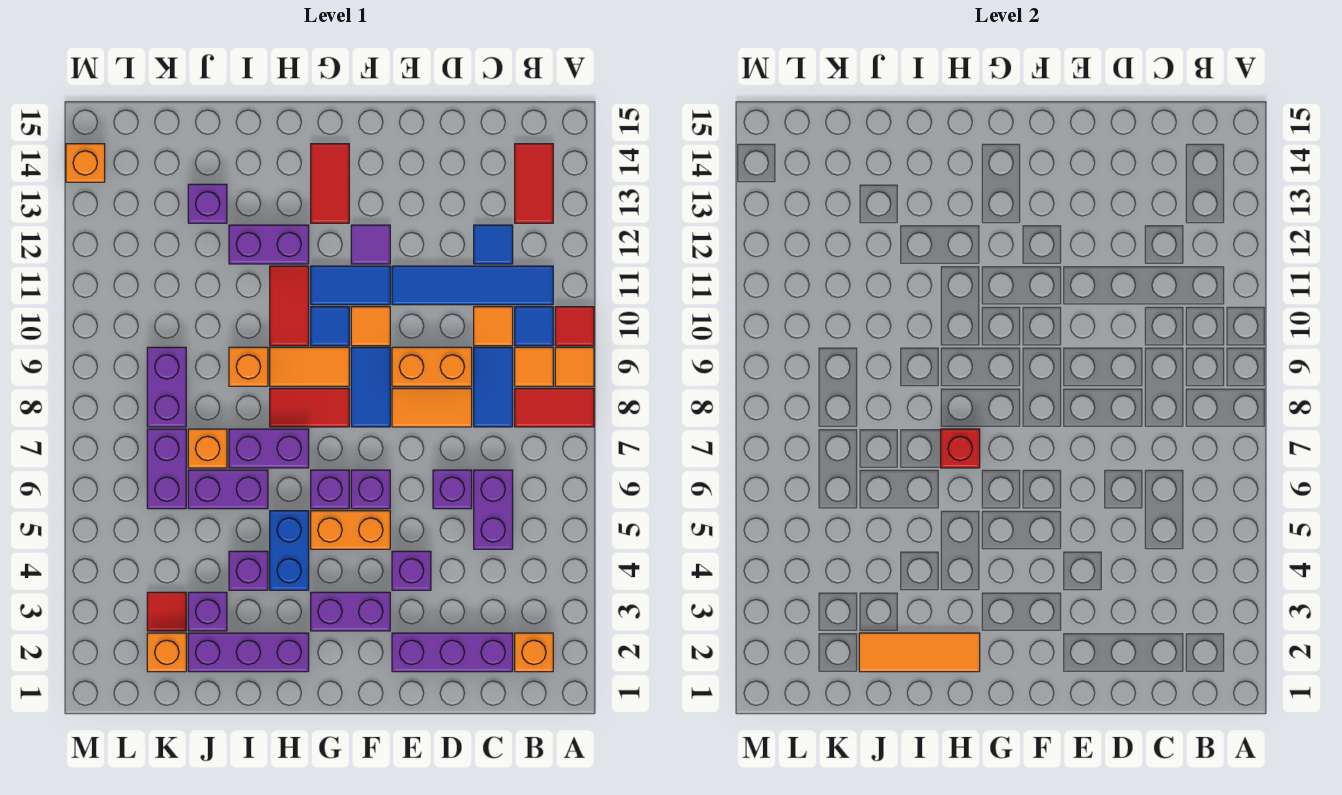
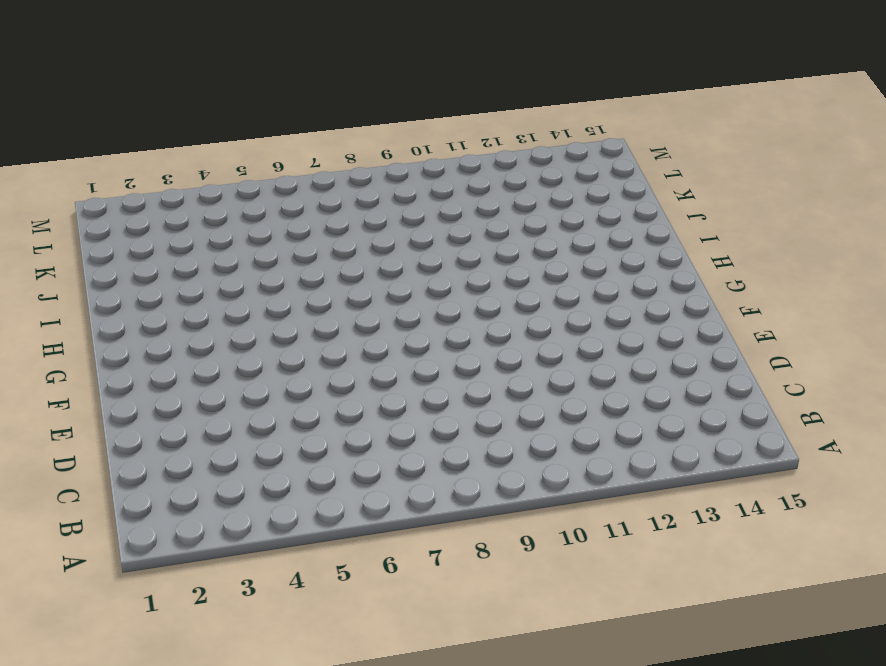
none -> red 1x2 tile [515,388,594,427]
none -> orange 1x1 tile [555,347,594,386]
none -> red 1x1 tile [555,307,594,346]
none -> orange 1x1 brick [515,633,553,672]

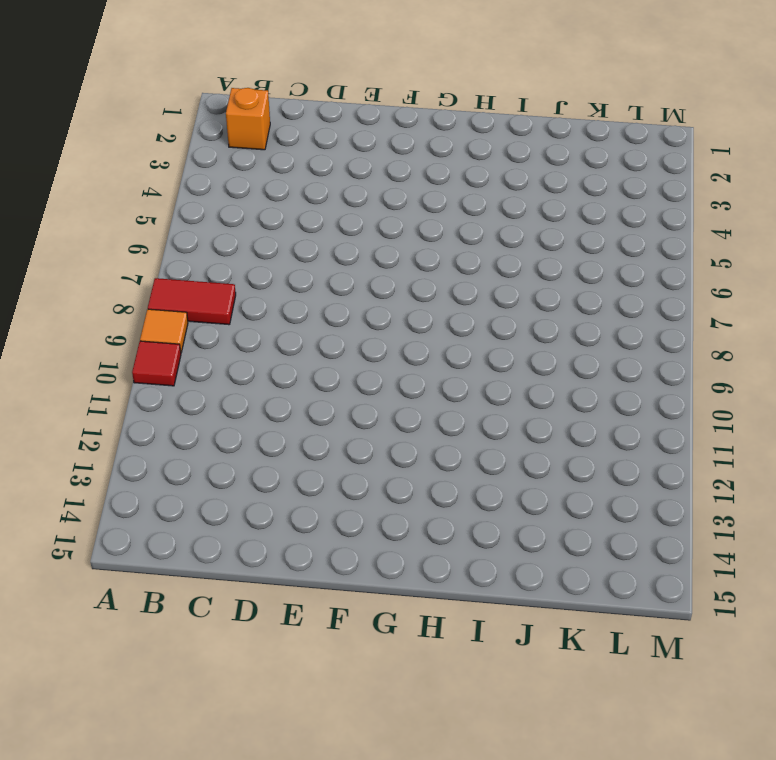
none -> orange 1x1 tile [515,347,553,386]
none -> blue 1x1 tile [515,307,553,346]
none -> blue 1x4 tile [392,266,553,305]
none -> red 1x2 tile [515,144,553,223]

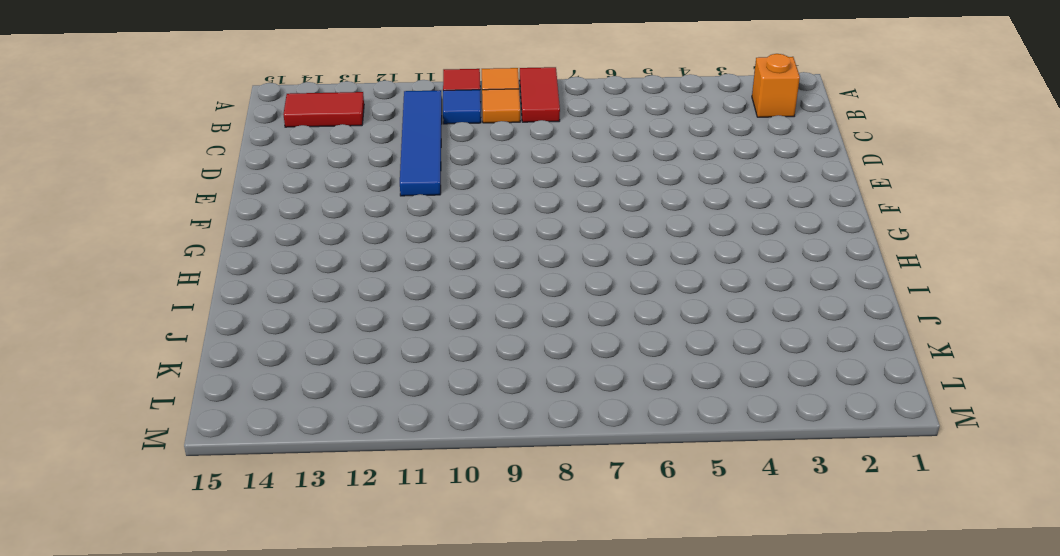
none -> purple 1x3 brick [392,633,513,672]
none -> purple 1x2 brick [474,470,513,549]
none -> blue 1x2 tile [474,347,513,427]
none -> orange 1x1 tile [474,307,513,346]

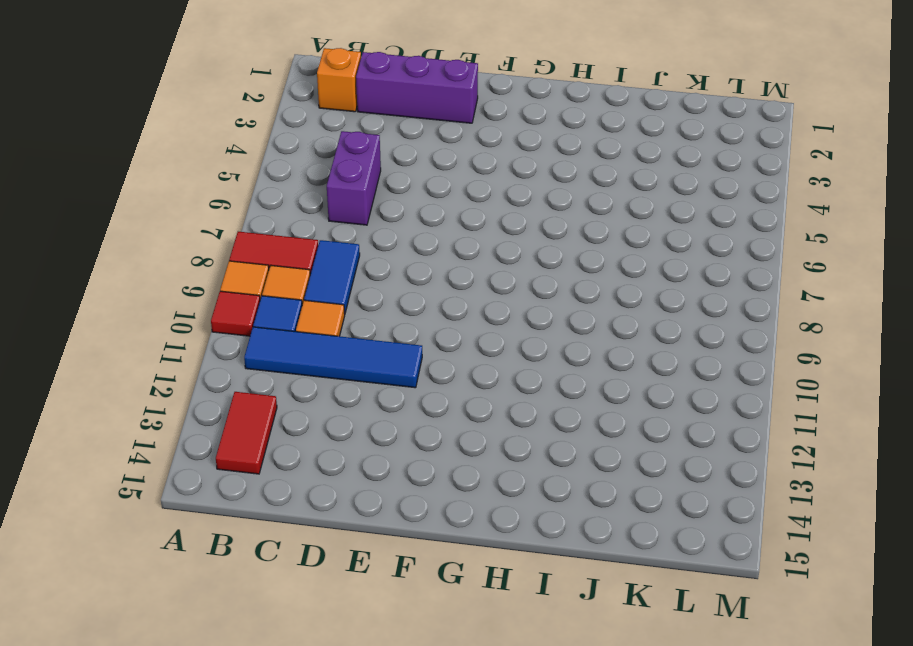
none -> blue 1x1 tile [474,225,513,264]
none -> purple 1x1 brick [433,470,472,509]
none -> orange 1x2 tile [392,388,472,427]
none -> orange 1x2 brick [392,347,472,386]

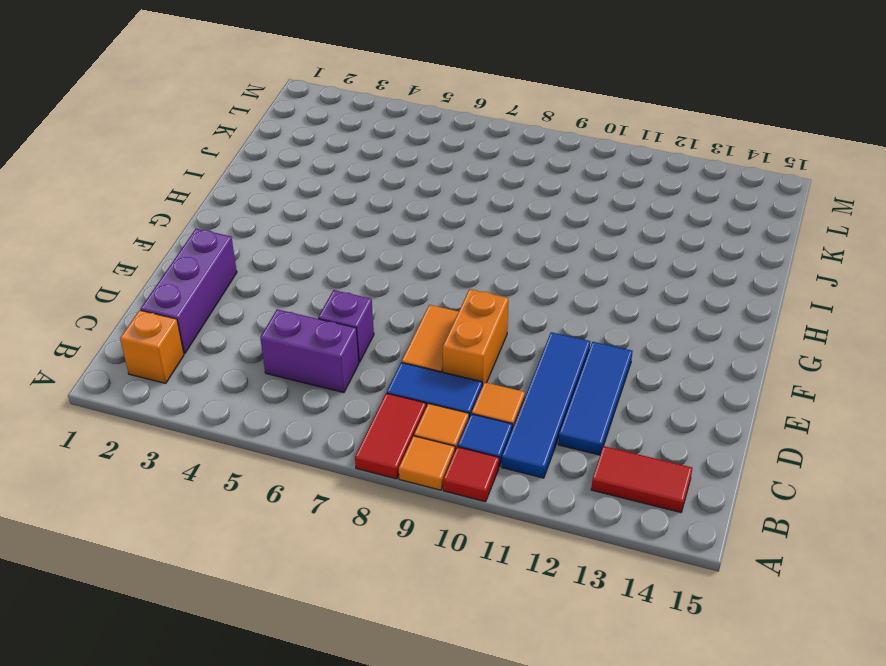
blue 1x3 tile [558,342,632,455] -> blue 1x1 tile [474,225,513,264]
none -> purple 1x1 brick [392,551,431,590]
none -> purple 1x2 brick [311,592,390,631]
none -> orange 1x2 brick [311,511,390,549]
none -> purple 1x1 brick [351,470,390,509]

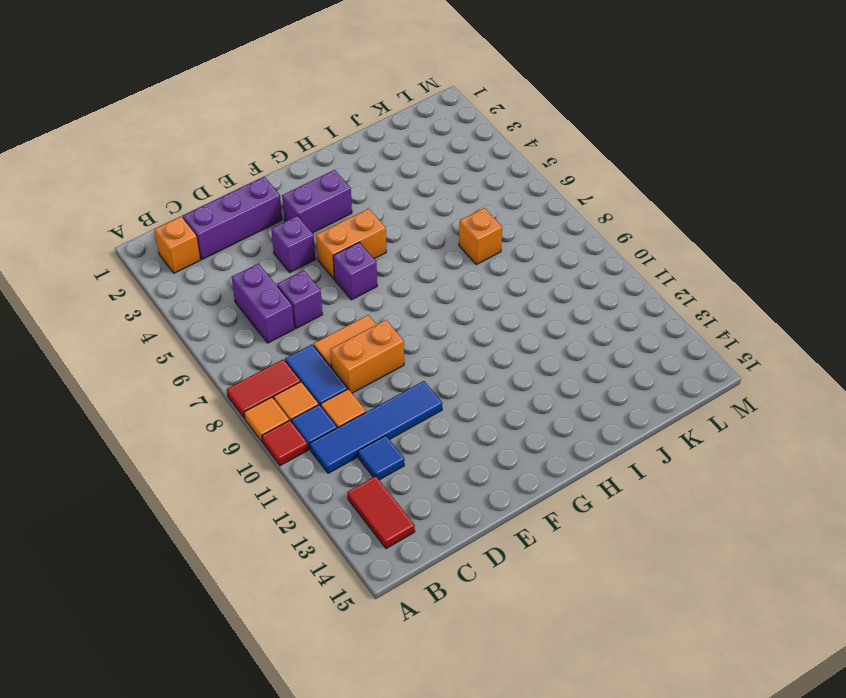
none -> blue 1x2 tile [351,347,390,427]
none -> orange 1x1 tile [351,307,390,346]
none -> blue 1x2 tile [311,266,390,305]
none -> purple 1x1 tile [351,225,390,264]

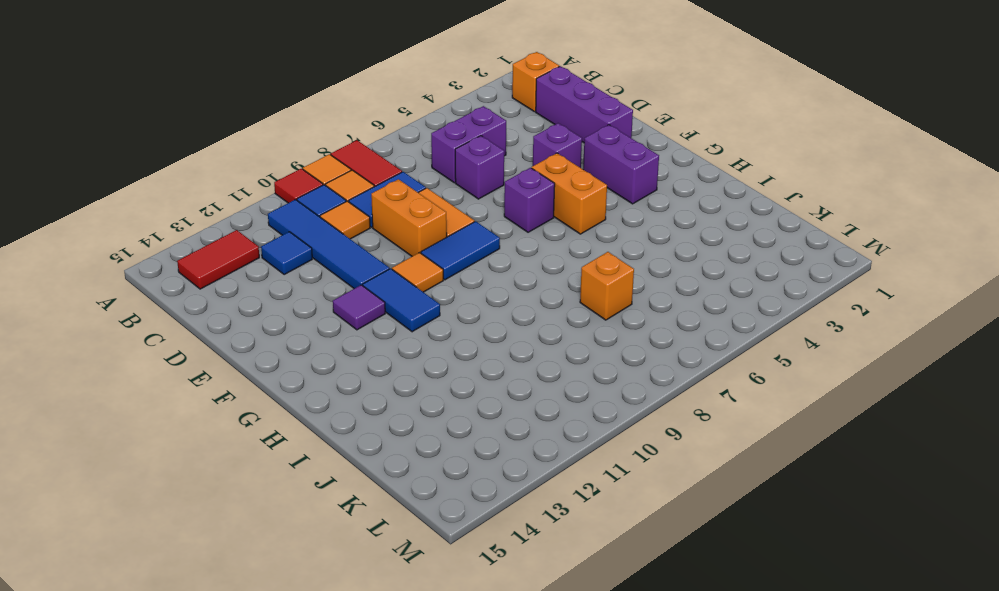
none -> purple 1x1 brick [311,470,349,509]
none -> red 1x2 tile [270,388,349,427]
none -> orange 1x2 tile [270,347,349,386]
none -> blue 1x1 tile [311,307,349,346]

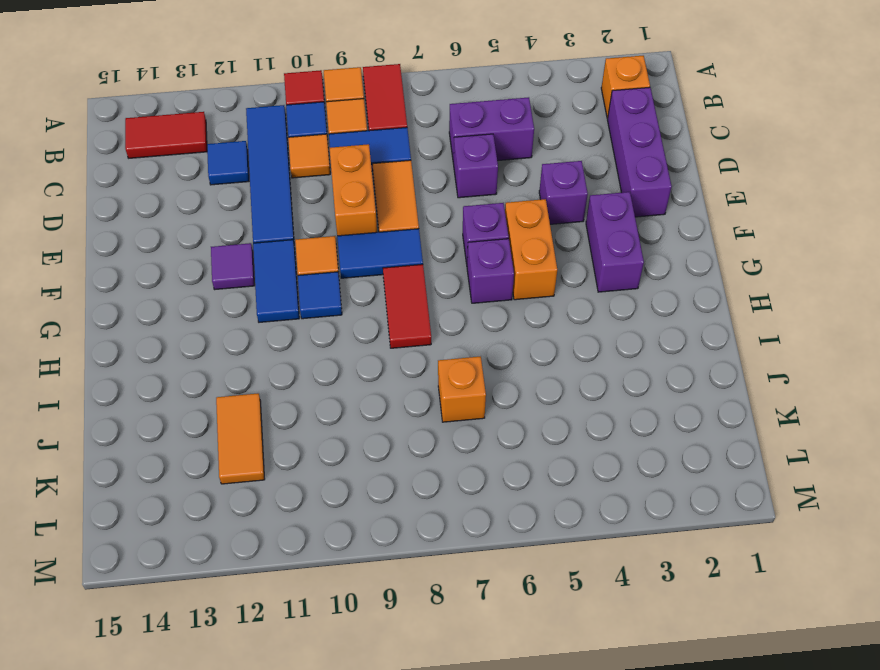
orange 1x2 tile [216,394,265,484] -> orange 1x2 tile moved to [270,347,349,386]
none -> red 1x2 tile [311,144,349,223]
none -> purple 1x3 brick [188,633,309,672]
none -> blue 1x2 brick [270,511,309,590]
none -> purple 1x2 brick [229,429,309,468]

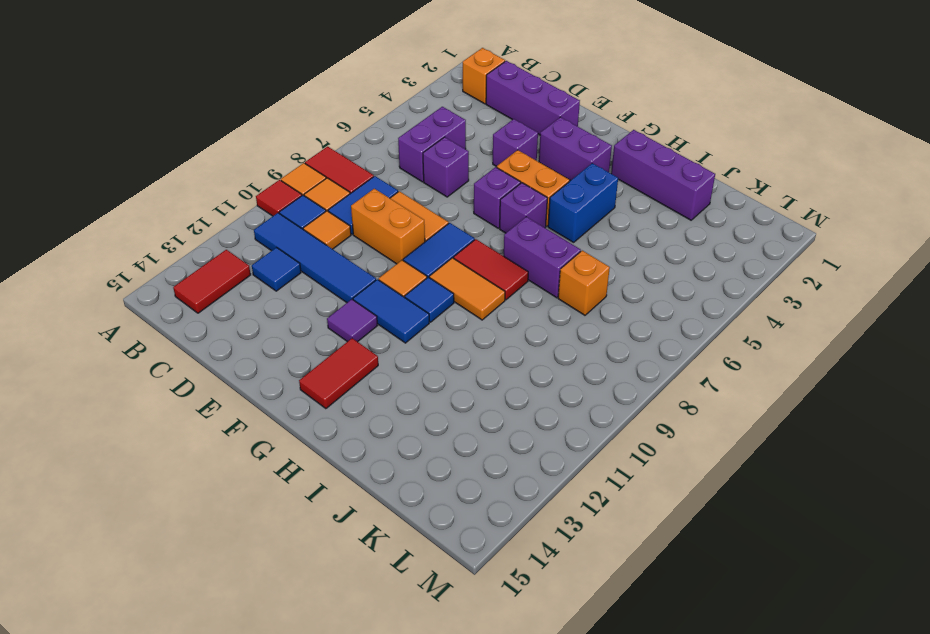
none -> red 1x2 tile [270,266,309,346]
none -> purple 1x2 brick [229,225,309,264]
none -> purple 1x1 brick [229,551,268,590]
none -> purple 1x2 brick [188,470,268,509]

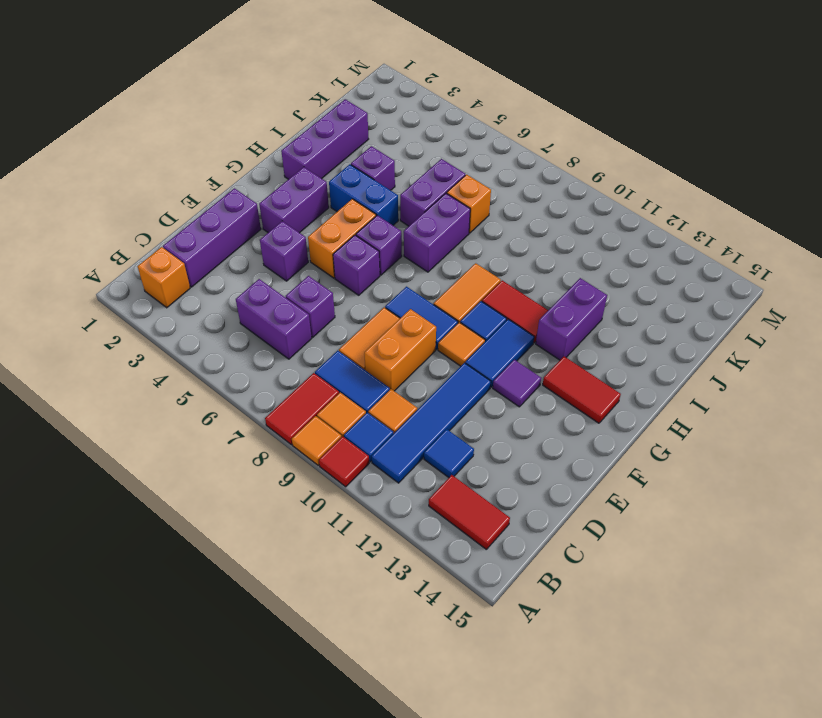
none -> red 1x2 tile [270,388,349,427]
none -> orange 1x1 brick [229,347,268,386]
none -> purple 1x1 brick [188,592,227,631]
none -> purple 1x1 brick [188,184,227,223]

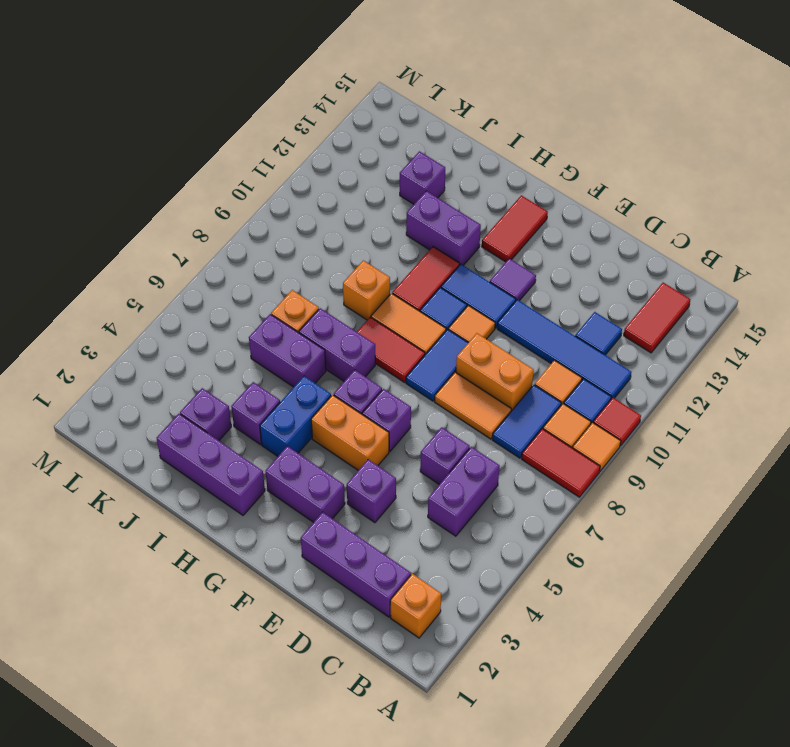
none -> orange 1x1 brick [147,633,186,672]
none -> red 1x1 tile [147,592,186,631]
none -> purple 1x2 brick [147,429,186,509]
none -> purple 1x2 brick [147,347,186,427]

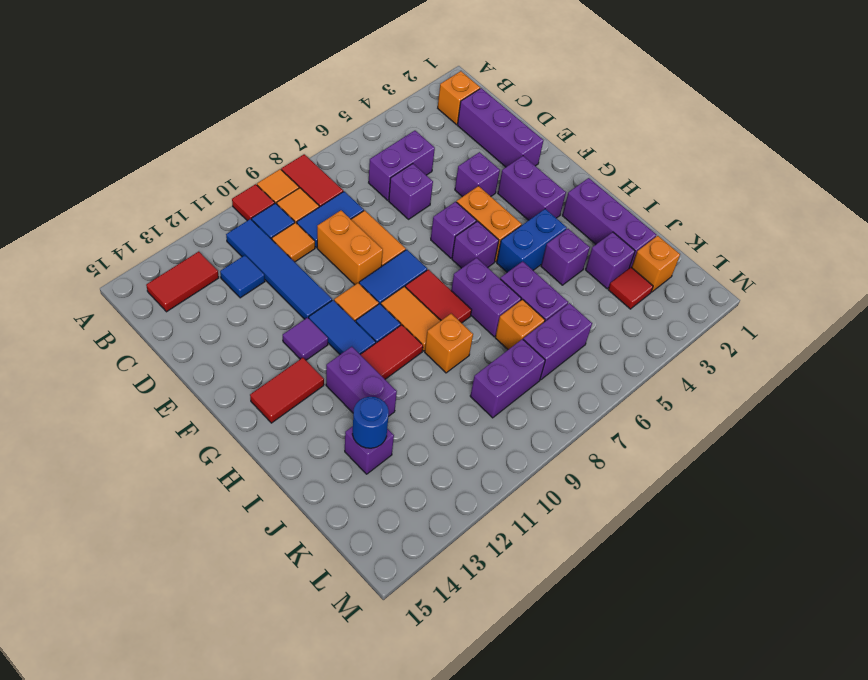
blue 1x1 round brick [353,397,389,448] -> none
none -> orange 1x1 brick [66,144,105,182]
none -> orange 1x3 tile [859,633,980,672]
none -> red 1x1 brick [941,429,980,468]

